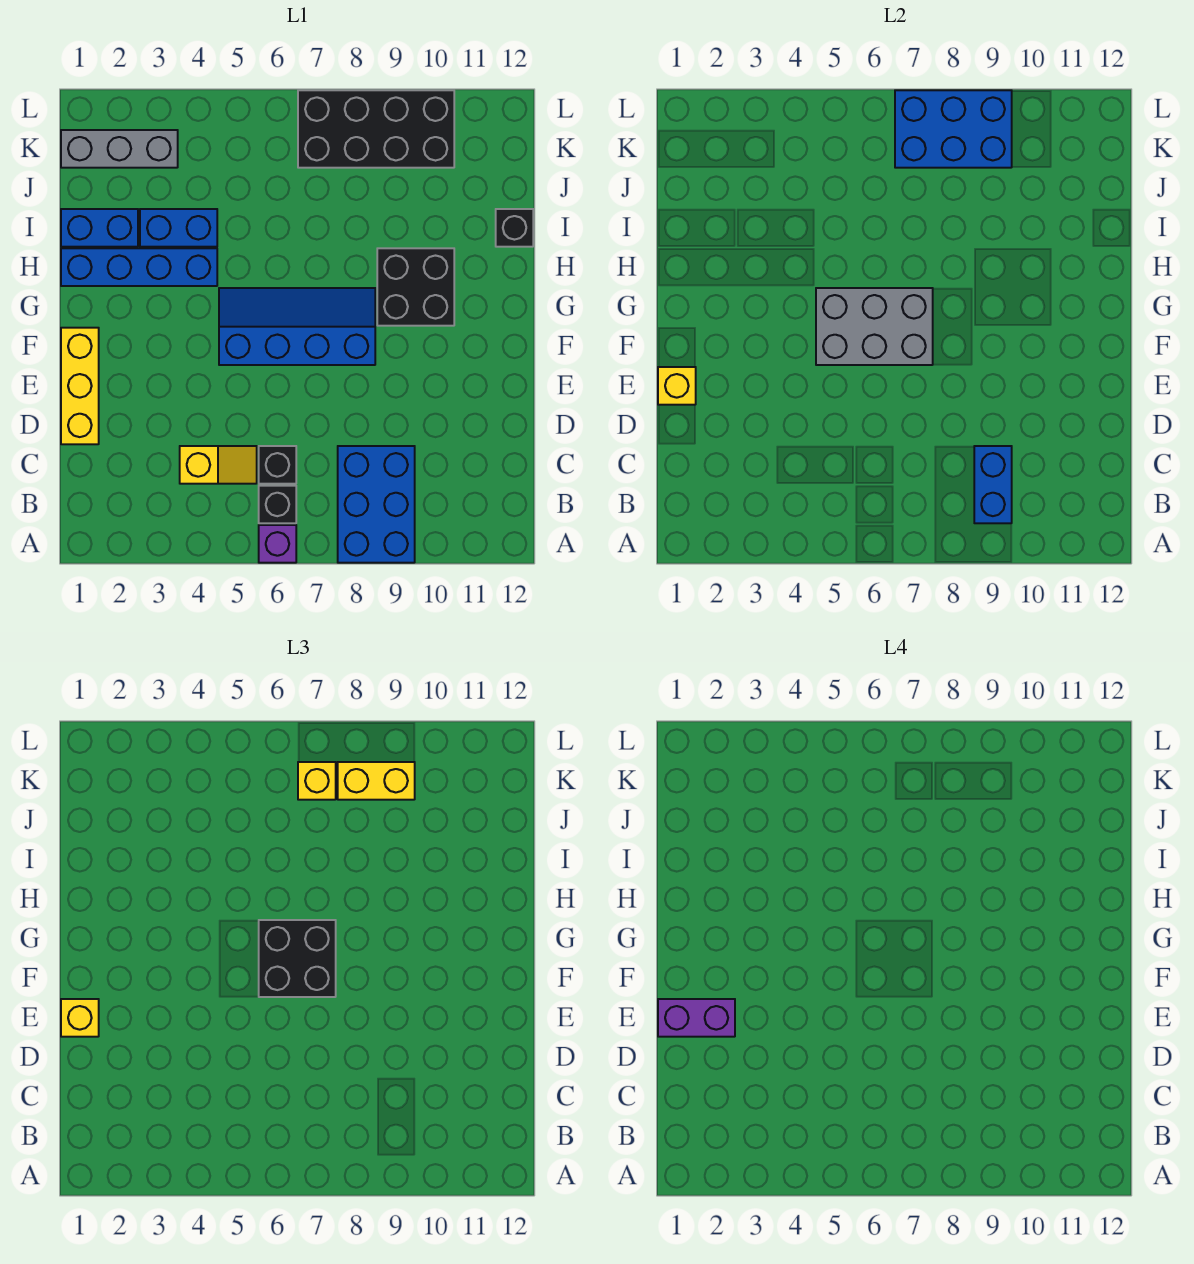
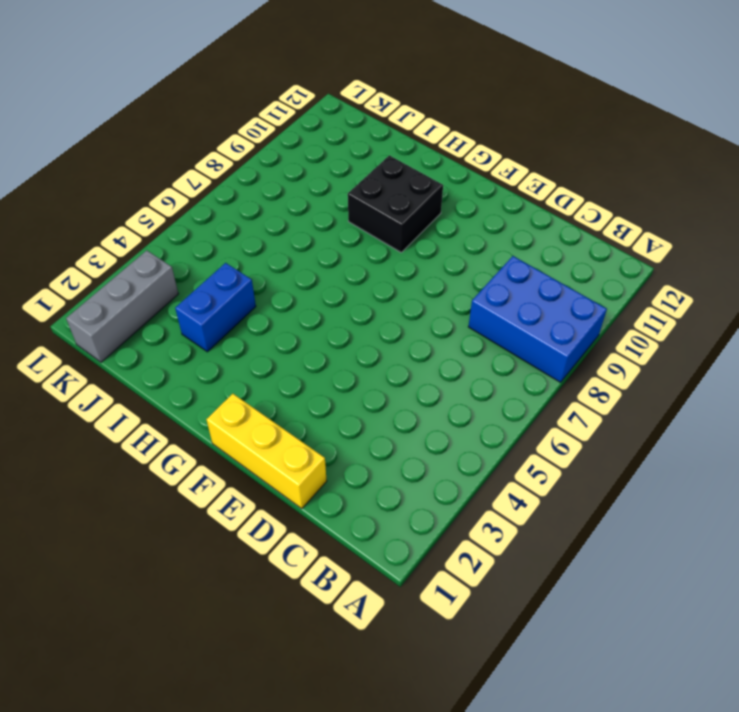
none -> purple 1x1 brick [259,525,296,563]
none -> black 1x1 brick [259,486,296,523]
none -> yellow 1x2 slope [180,446,257,484]

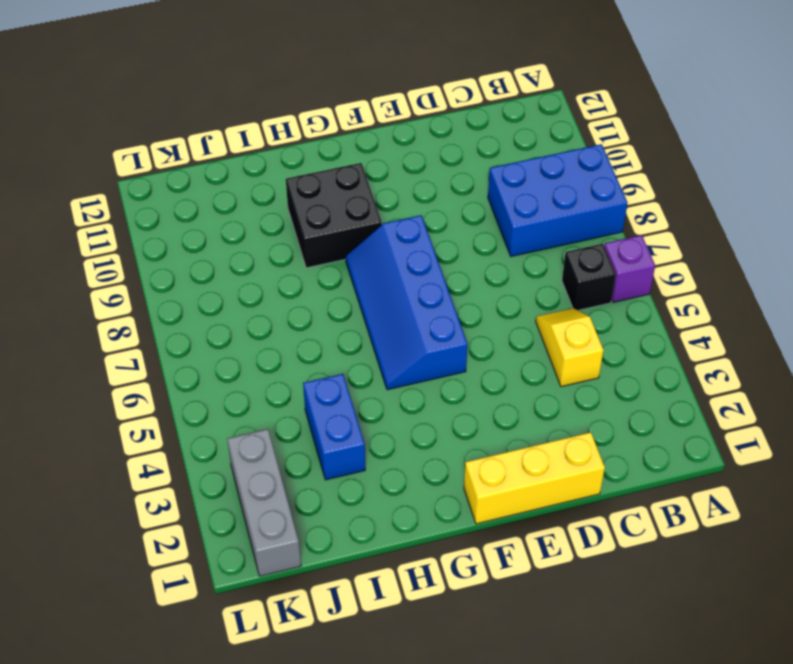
none -> black 1x1 brick [259,446,296,484]
none -> blue 1x4 brick [61,248,217,286]
none -> blue 1x2 brick [61,209,138,247]

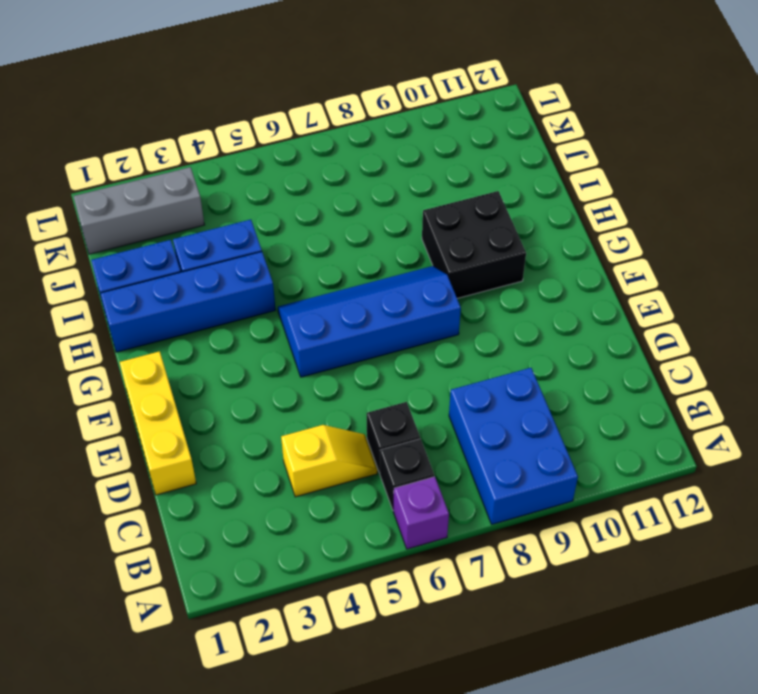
none -> black 1x1 brick [496,209,533,247]
none -> black 2x4 brick [298,90,454,168]
none -> blue 1x2 brick [974,446,1012,523]

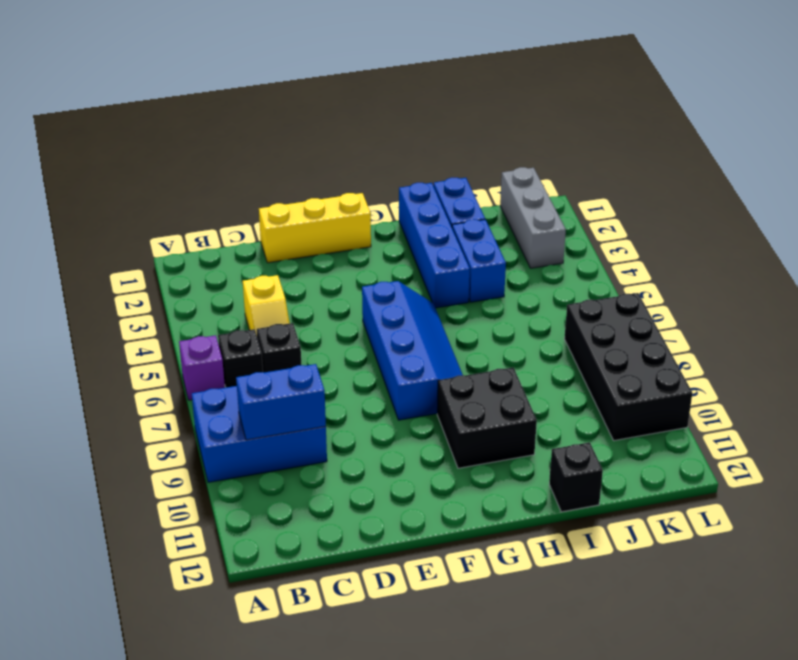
none -> yellow 1x1 brick [658,367,696,405]
none -> grey 2x3 brick [816,288,933,365]
none -> blue 2x3 brick [895,90,1012,168]

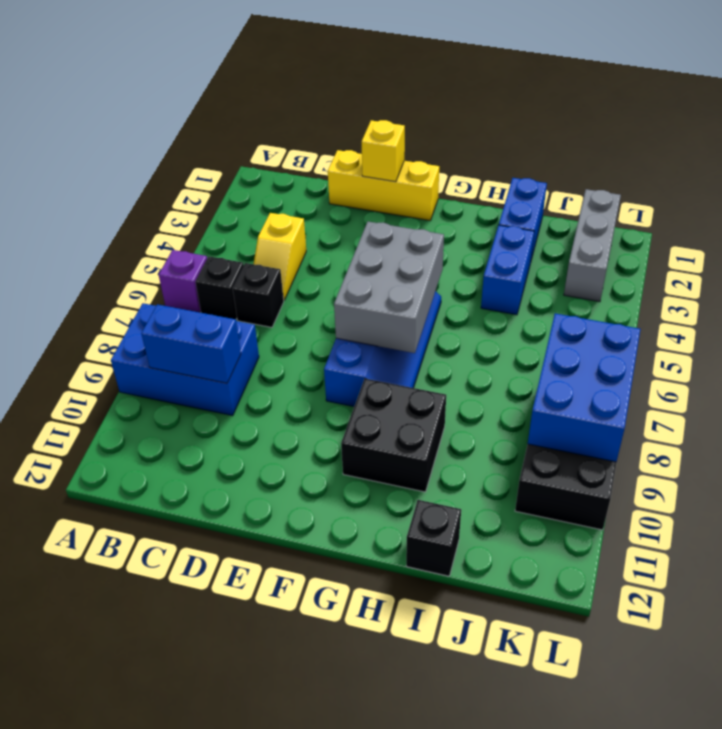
none -> blue 1x4 brick [61,248,217,286]
none -> yellow 1x1 brick [61,999,99,1037]
none -> black 2x2 brick [259,920,336,997]

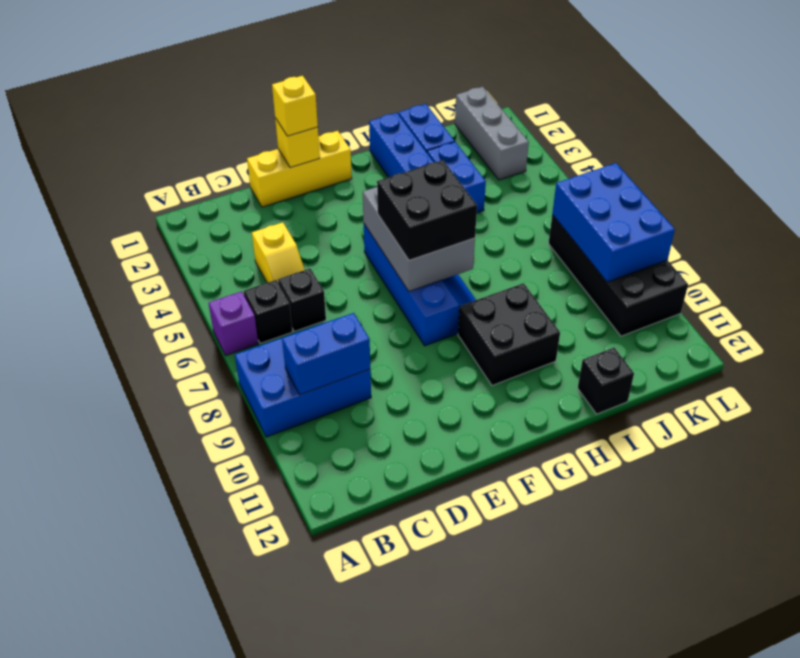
none -> yellow 1x1 brick [298,762,336,800]
none -> yellow 1x2 brick [338,762,415,800]
none -> purple 1x2 brick [658,999,735,1037]

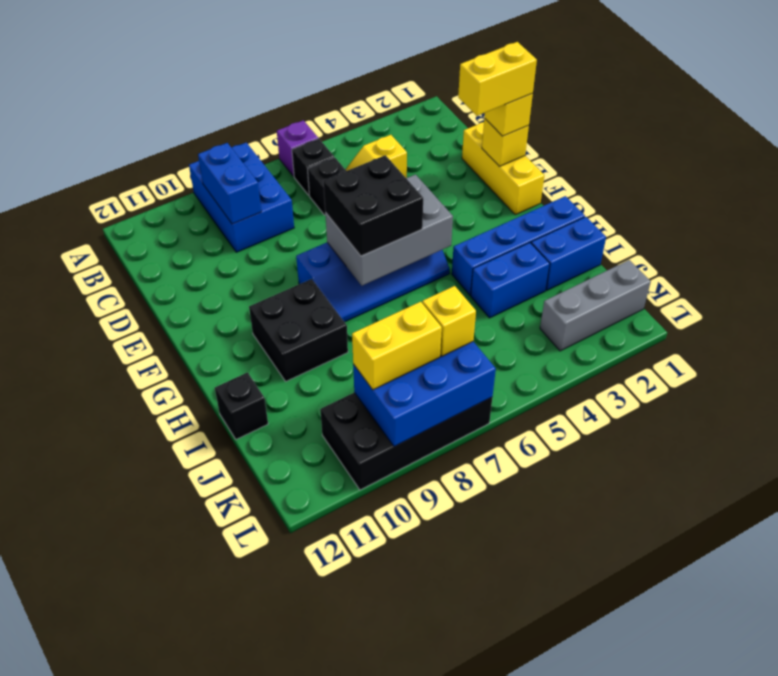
yellow 1x2 brick [458,42,537,116] -> purple 1x2 brick [658,999,735,1037]

